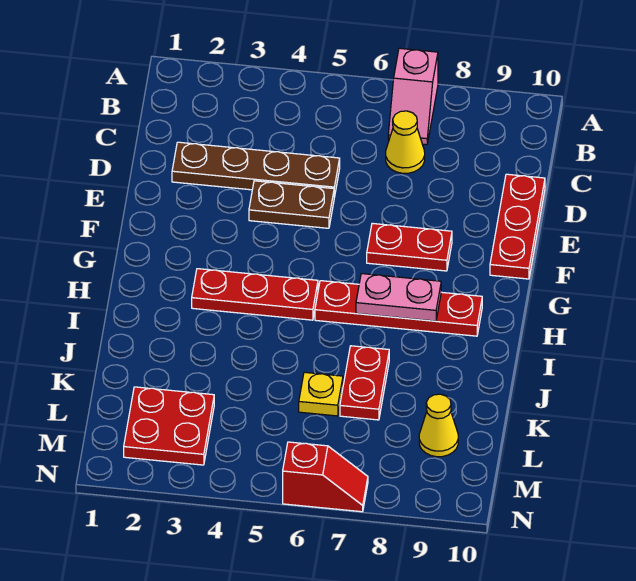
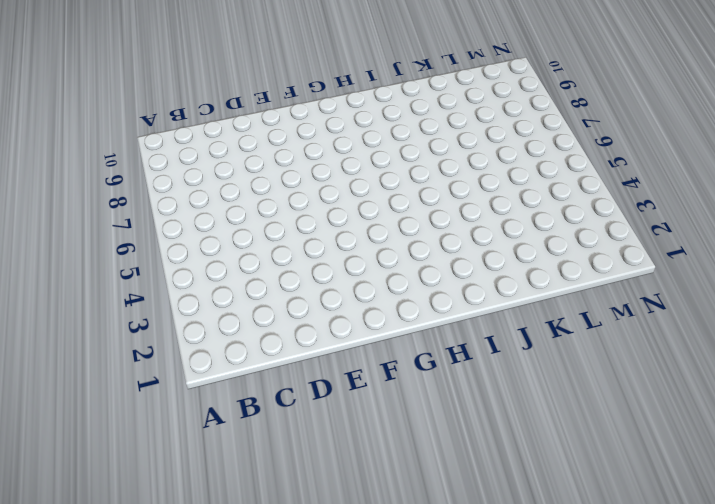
none -> pink 1x2 slope [388,48,438,145]
none -> yellow 1x1 cone [386,111,425,173]
none -> brown 1x4 plate [172,142,340,197]

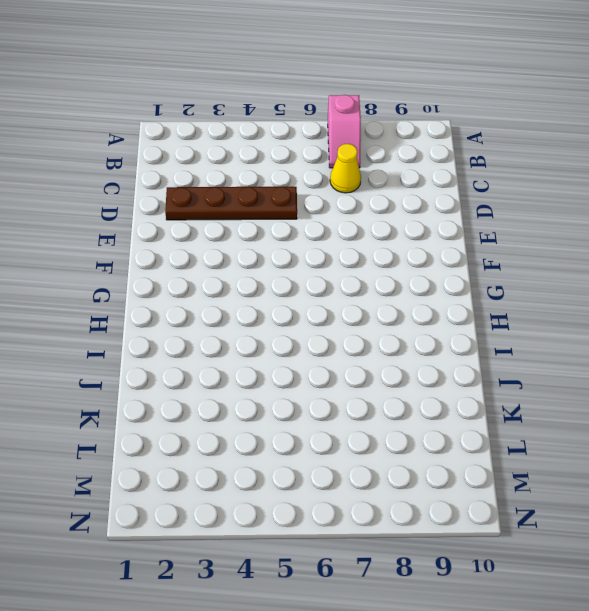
none -> red 1x3 plate [490,174,545,279]
none -> brown 1x2 plate [249,181,334,228]
none -> red 1x2 plate [367,223,452,271]

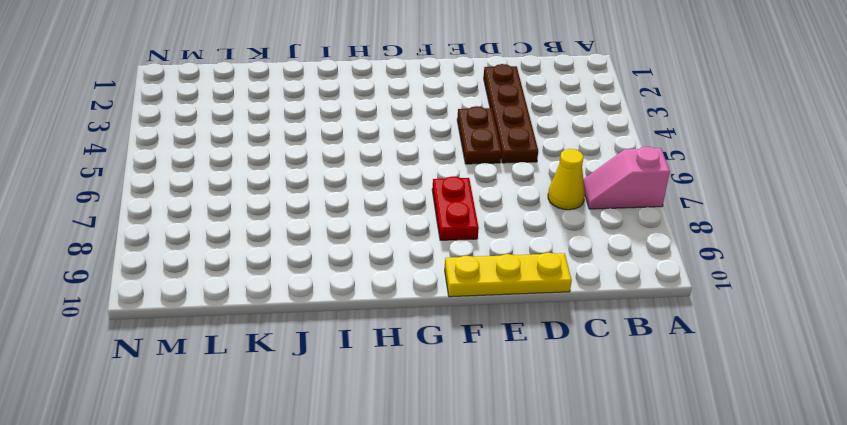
yellow 1x3 plate [445,253,572,297] -> red 1x3 plate [490,174,545,279]
none -> red 1x3 plate [192,269,318,320]
none -> red 1x4 plate [315,281,482,336]
none -> red 1x2 plate [340,346,389,420]

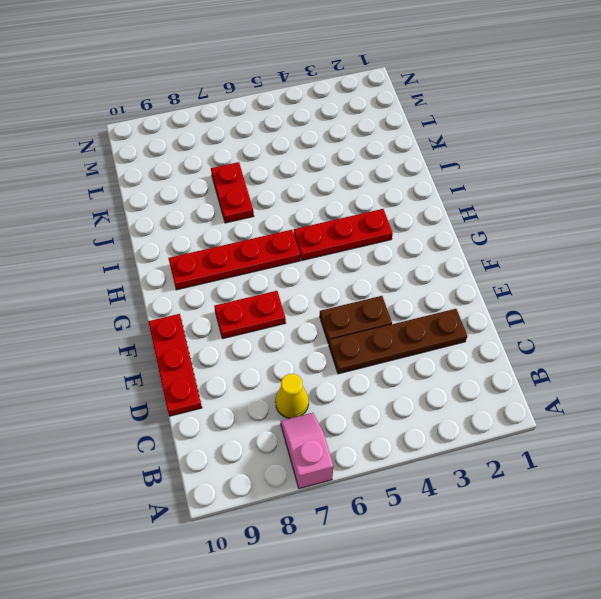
none -> yellow 1x1 plate [299,372,343,416]
none -> red 2x2 plate [124,387,214,465]
none -> yellow 1x1 cone [419,394,458,457]

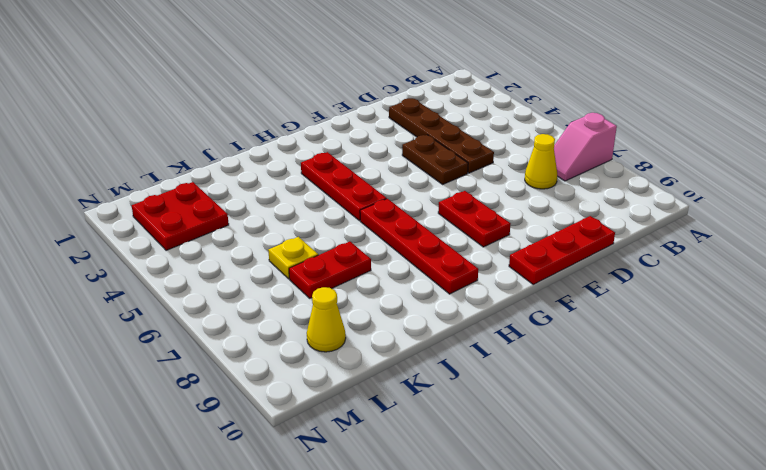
none -> red 1x2 slope [283,442,368,512]
none -> pink 1x2 plate [356,274,441,321]

